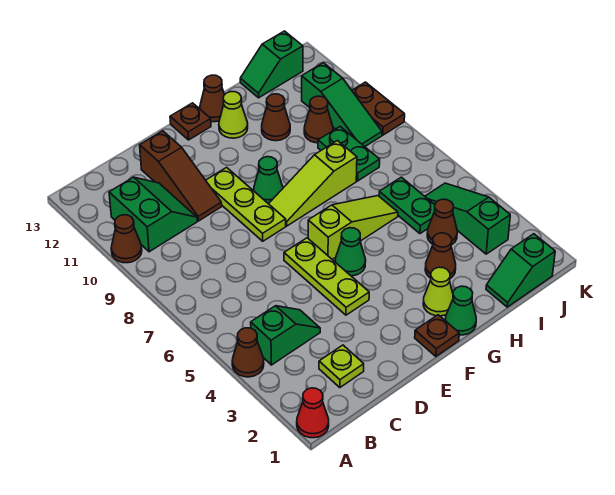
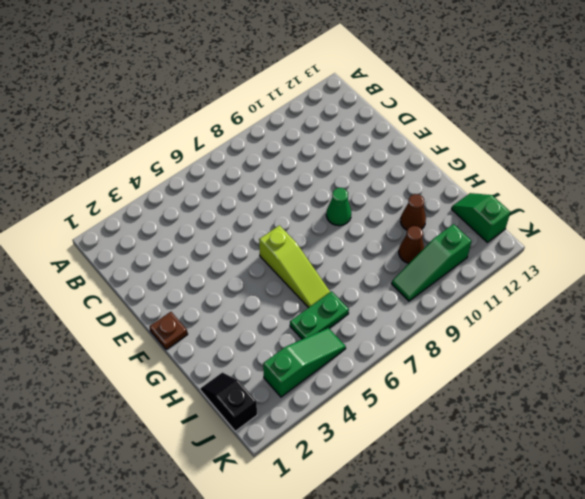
black 1x2 slope [201,372,257,431] -> green 1x2 slope [486,234,555,307]
none -> red 1x1 cone [297,388,329,438]
none -> brown 1x1 cone [232,328,264,377]
none -> brown 1x1 cone [111,215,142,263]
none -> green 1x2 slope [251,306,320,365]

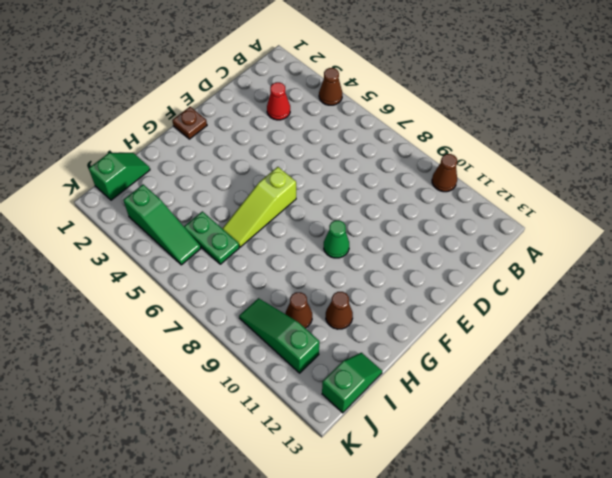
red 1x1 cone [267,82,290,120] -> red 1x1 cone moved to [297,388,329,438]
none -> green 1x2 slope [251,306,320,365]
none -> green 2x2 slope [109,177,197,252]
none -> lime 1x1 plate [319,345,364,388]
none -> brown 1x3 slope [140,131,222,221]

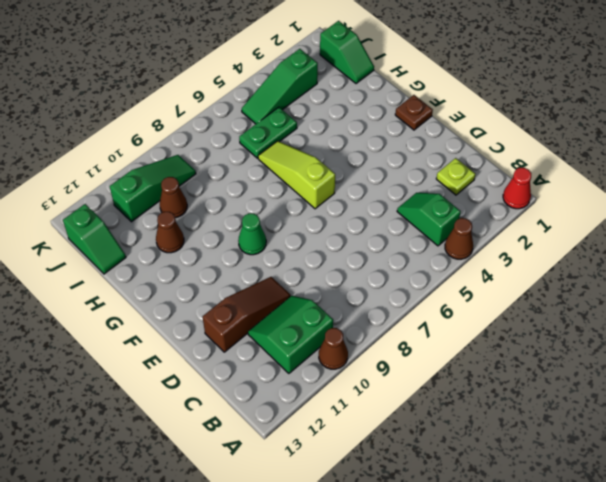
none -> lime 1x3 plate [284,238,369,315]
none -> lime 1x3 plate [206,167,286,241]
none -> green 1x1 cone [335,228,366,276]
none -> lime 1x3 slope [269,141,357,226]

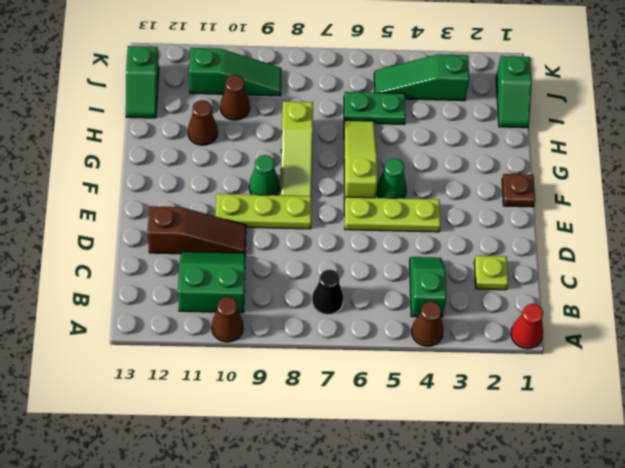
black 1x1 cone [312,269,344,315] -> none
none -> brown 1x1 plate [170,103,211,140]
none -> green 1x1 cone [445,286,476,335]
none -> lime 1x1 cone [423,267,453,316]
none -> lime 1x1 cone [219,92,248,138]

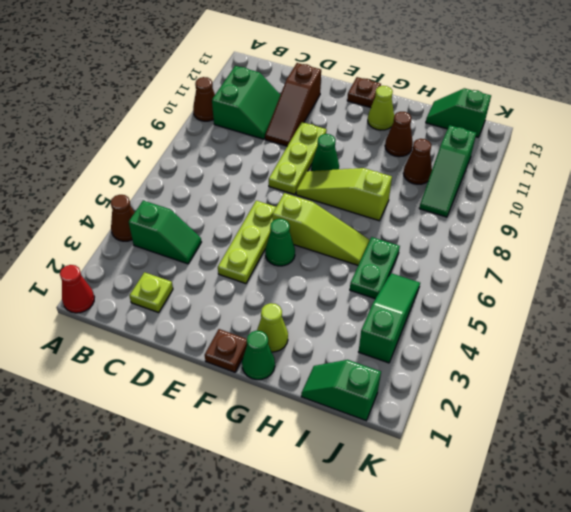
none -> brown 1x1 cone [200,75,224,122]
none -> brown 1x1 cone [425,233,456,279]
none -> brown 1x1 cone [427,199,457,245]
none -> green 1x2 plate [318,127,380,181]

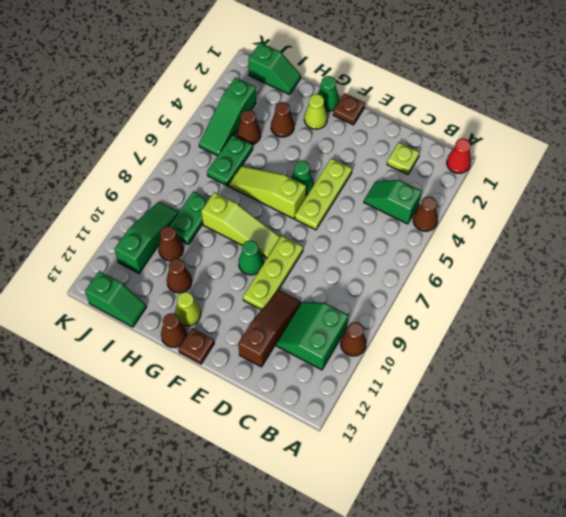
none -> brown 1x2 plate [352,82,405,135]

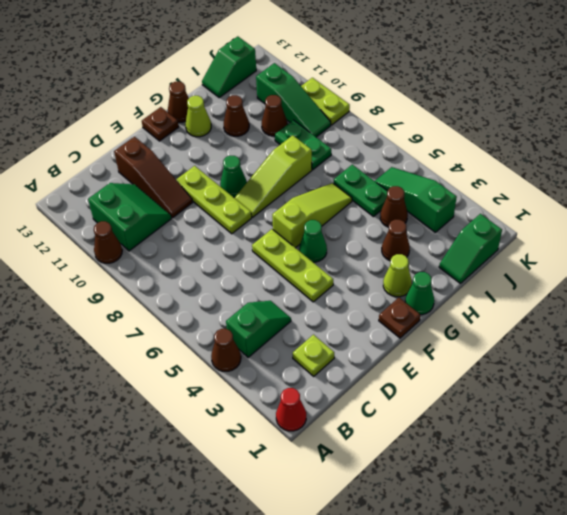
lime 1x2 plate [301,78,350,125] -> brown 1x2 plate [352,82,405,135]

